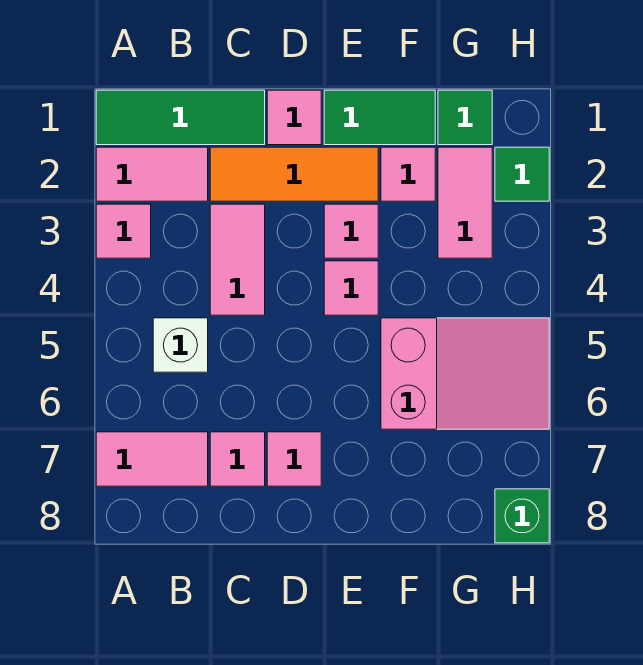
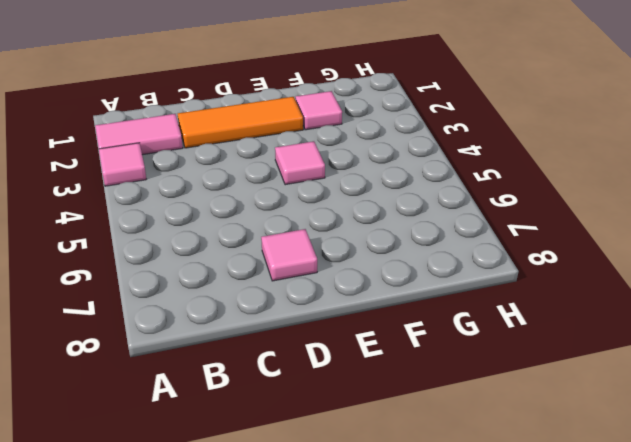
none -> green 1x3 tile [96,90,265,145]
none -> pink 1x2 tile [96,432,208,486]
none -> white 1x1 brick [153,318,208,372]

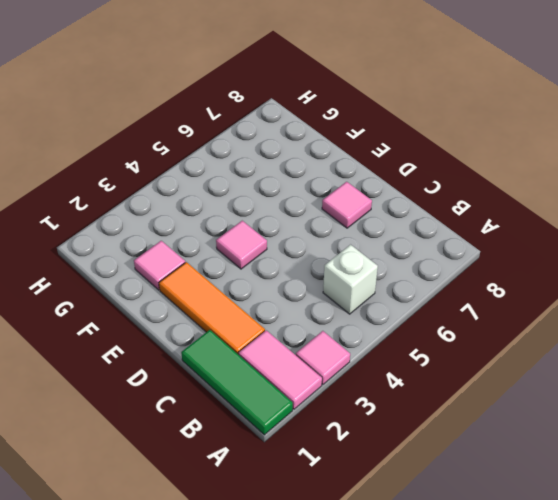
none -> pink 1x2 tile [96,432,208,486]
none -> pink 1x2 tile [210,204,265,315]
none -> pink 1x1 tile [210,432,265,486]

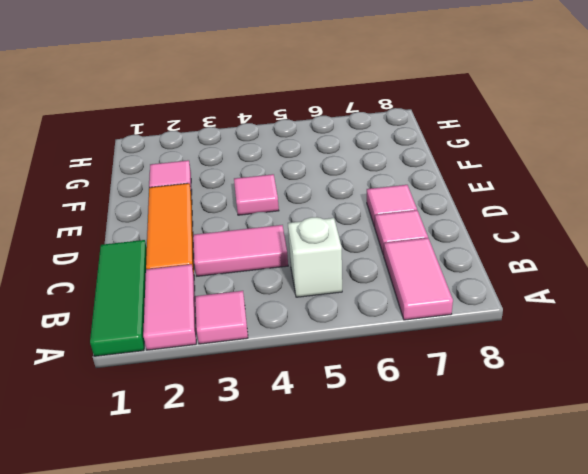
none -> pink 1x1 tile [267,90,321,145]
none -> green 1x2 tile [324,90,435,145]
none -> pink 1x1 tile [324,204,378,258]

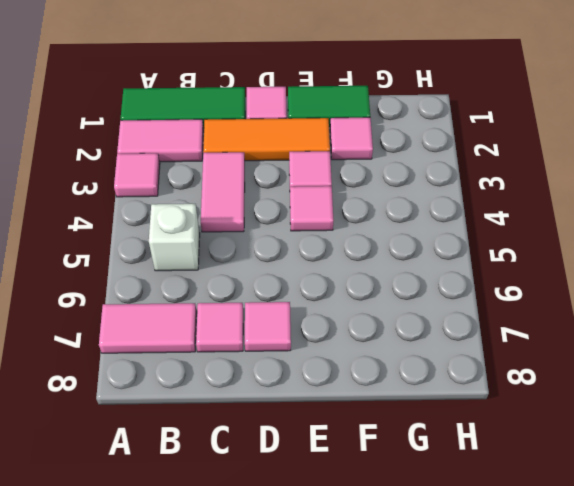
none -> pink 2x3 slope [381,318,549,429]
none -> green 1x1 tile [438,90,492,145]
none -> pink 1x2 tile [438,147,492,258]

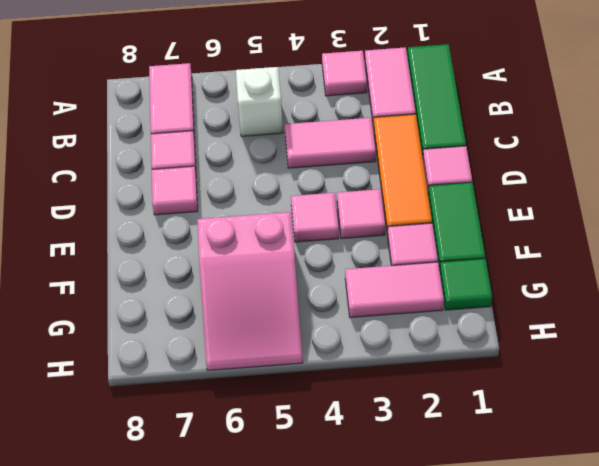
none -> green 1x1 tile [495,147,549,201]
none -> green 1x1 brick [495,489,549,543]

